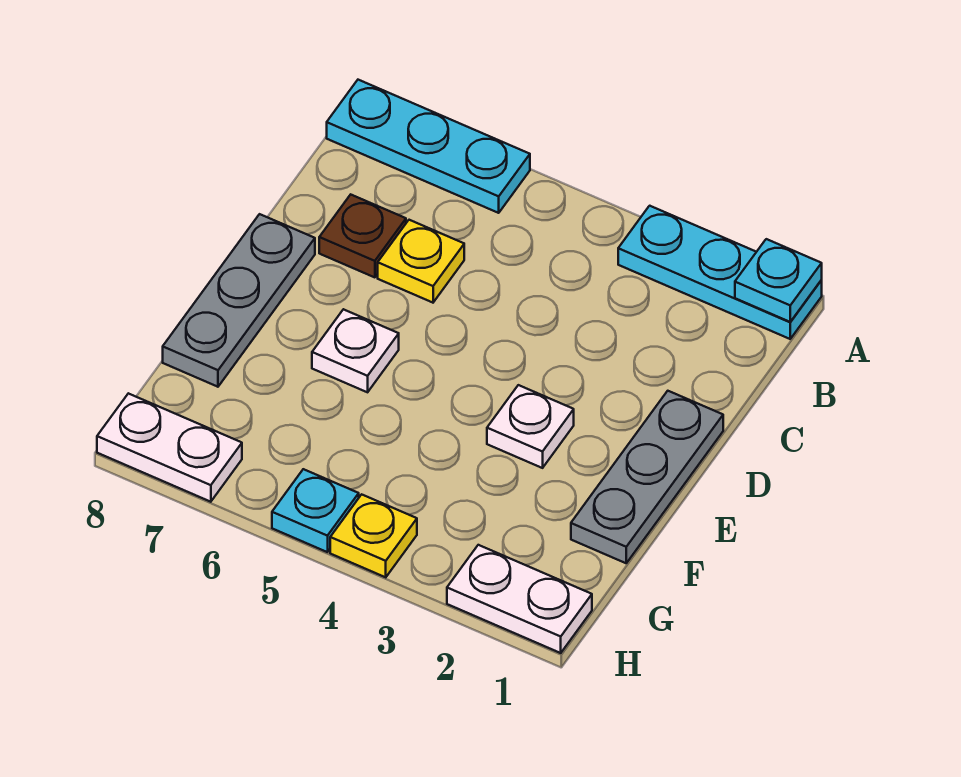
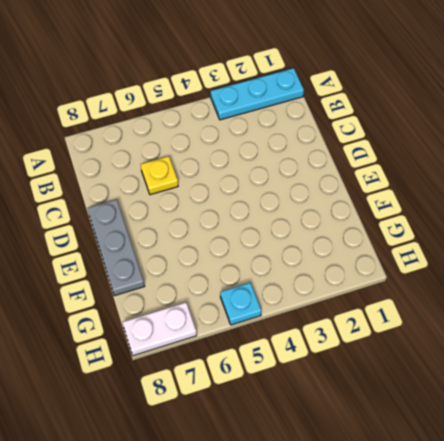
none -> cyan 1x3 plate [327,80,530,213]
none -> brown 1x1 plate [319,195,406,277]
none -> grey 1x3 plate [571,391,723,563]

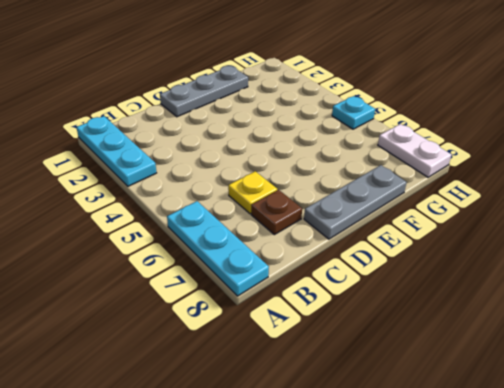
none -> white 1x1 plate [487,385,574,468]
none -> white 1x1 plate [312,309,399,392]
none -> white 1x2 plate [447,545,592,653]

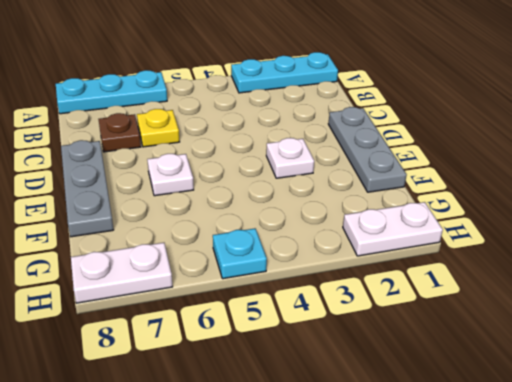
none -> yellow 1x1 plate [330,494,417,577]
none -> cyan 1x1 plate [735,239,822,322]

